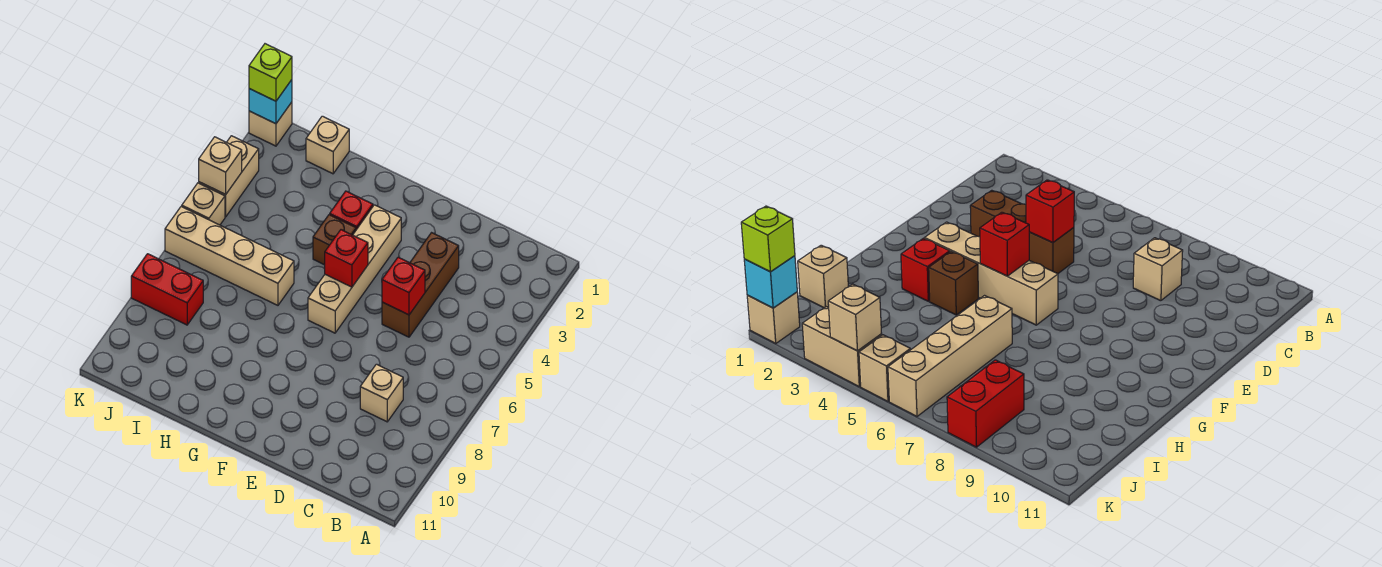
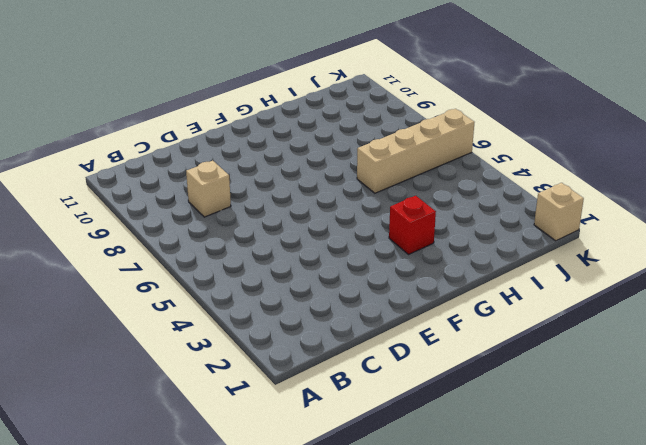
none -> brown 1x3 brick [382,233,459,337]
none -> tan 1x4 brick [308,205,401,333]
none -> brown 1x1 brick [313,215,356,265]

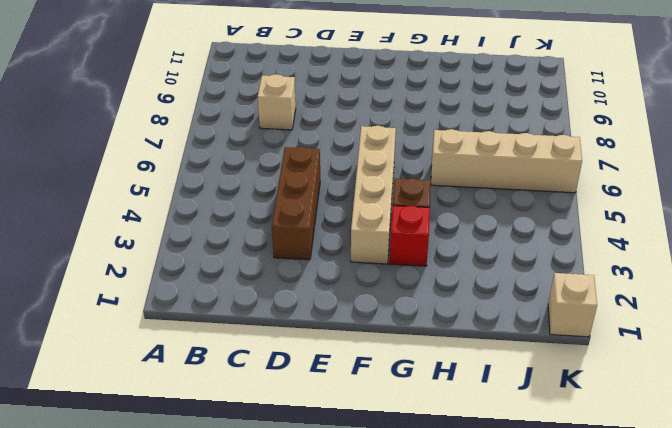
none -> tan 1x1 brick [306,116,349,174]
none -> red 1x2 brick [131,254,203,325]
none -> tan 1x2 brick [199,136,259,217]

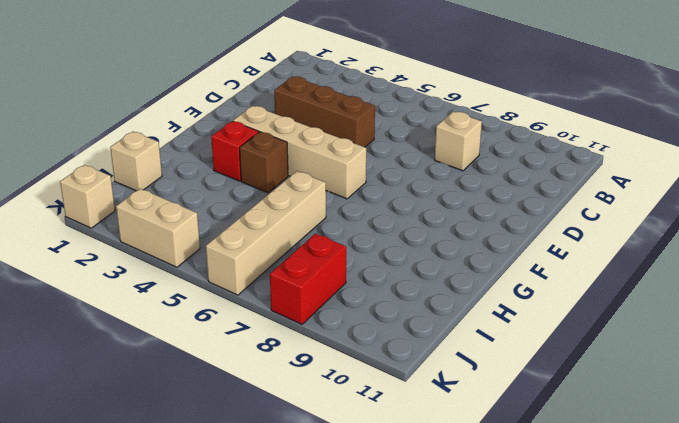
none -> tan 1x1 brick [182,183,225,225]
none -> red 1x1 brick [382,257,425,315]
none -> red 1x1 brick [325,230,368,287]

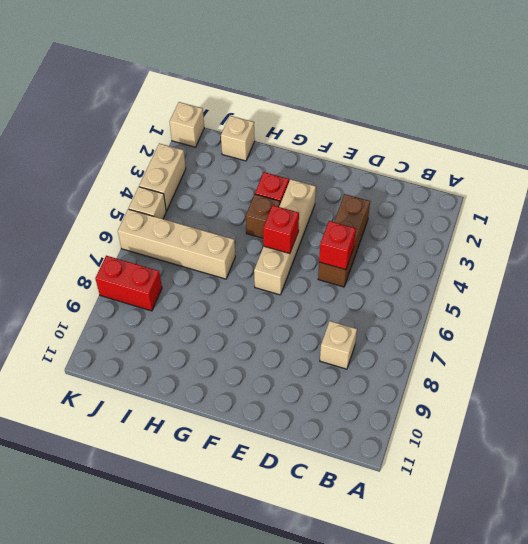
none -> cyan 1x1 brick [249,80,292,124]
none -> tan 1x1 brick [199,137,242,194]
none -> lime 1x1 brick [249,44,292,101]

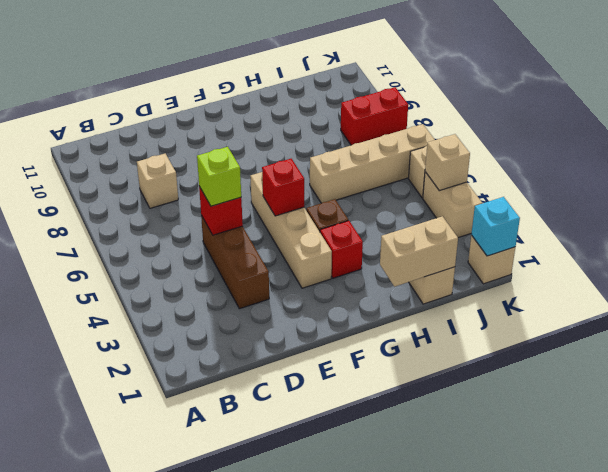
lime 1x1 brick [197,147,241,206] -> lime 1x1 brick moved to [249,44,292,101]
tan 1x2 brick [380,216,458,287] -> none

